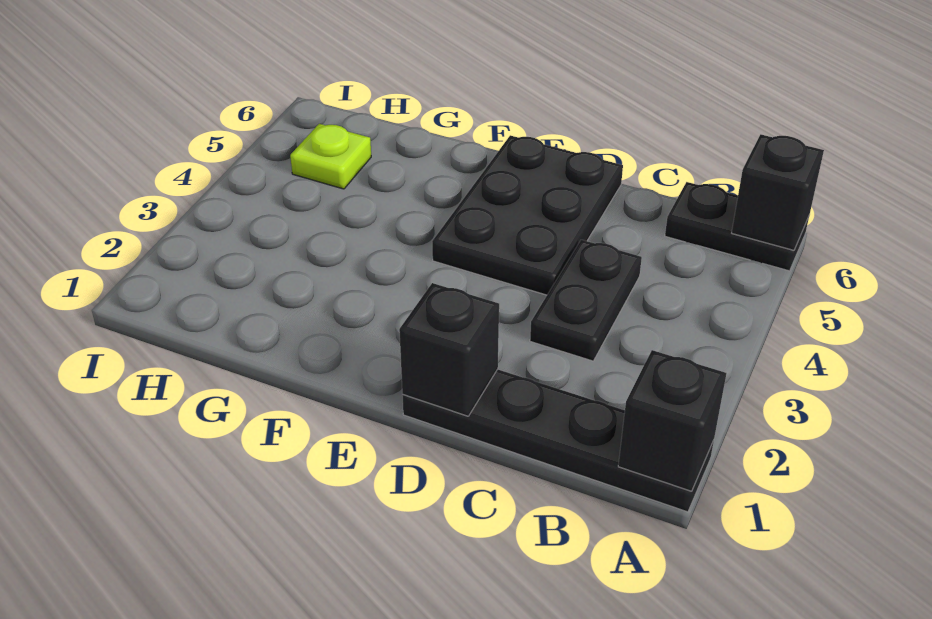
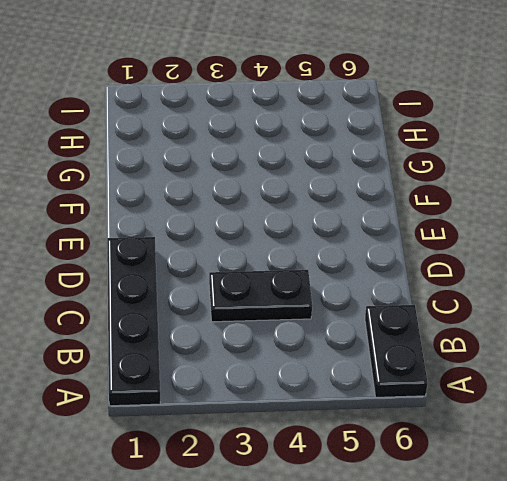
none -> black 2x3 plate [432,135,623,295]
none -> lime 1x1 plate [290,124,371,189]

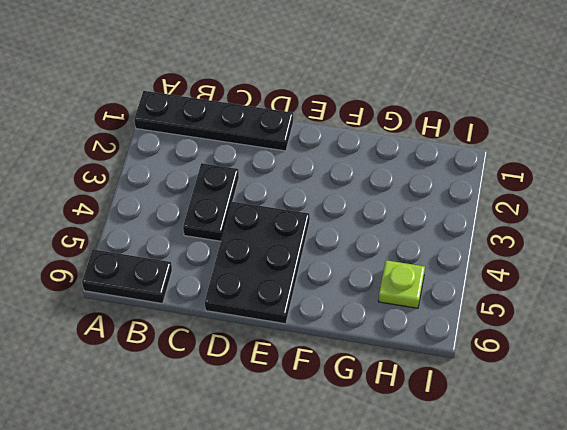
none -> black 1x1 brick [618,350,727,491]
none -> black 1x1 brick [732,134,824,250]

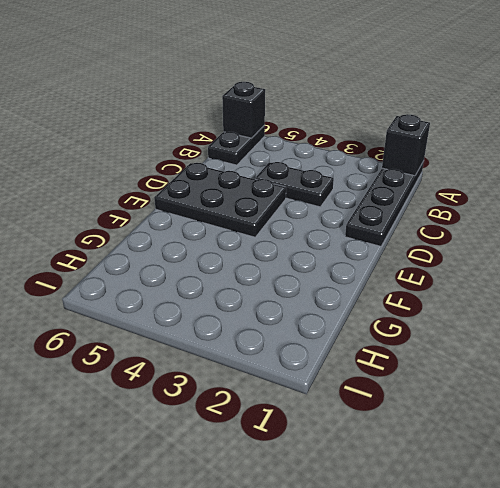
none -> lime 1x1 plate [290,124,371,189]
none -> black 1x1 brick [399,283,499,416]

